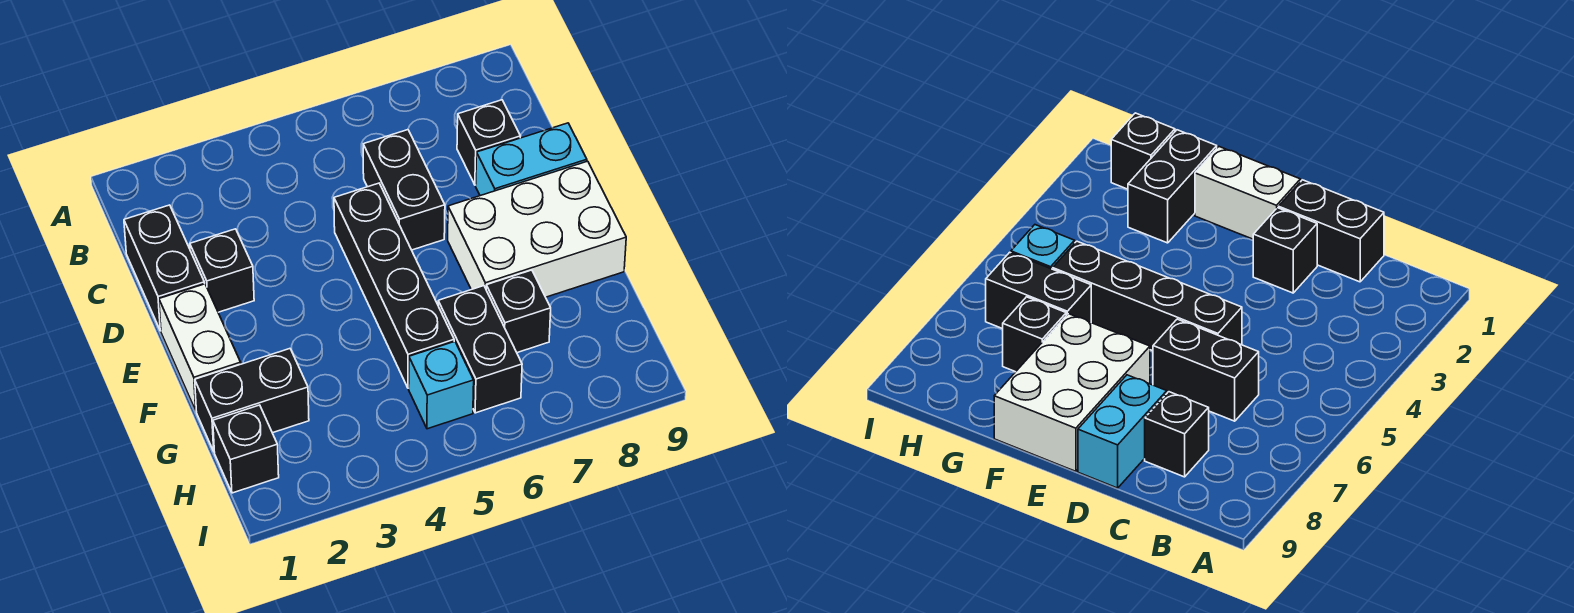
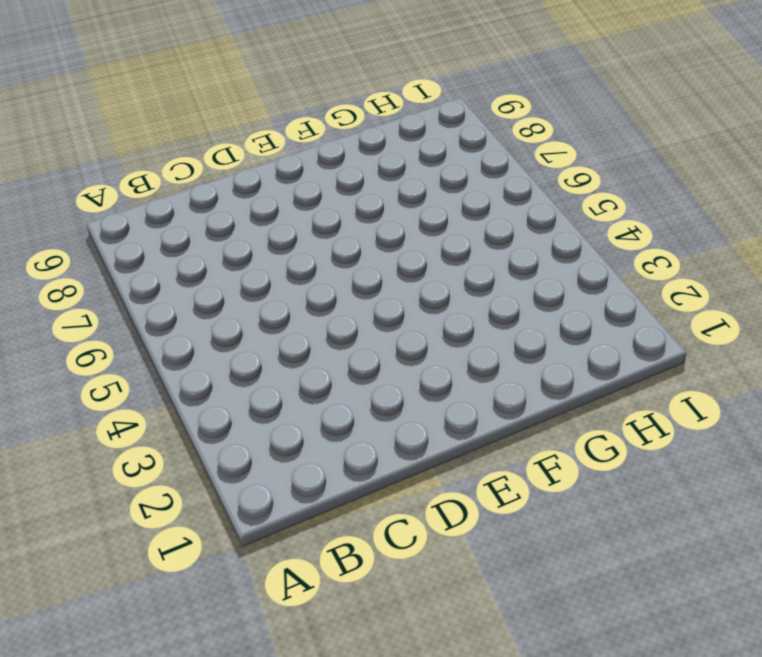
none -> black 1x2 brick [124,205,205,331]
none -> black 1x2 brick [363,130,445,250]
none -> black 1x1 brick [457,100,520,185]

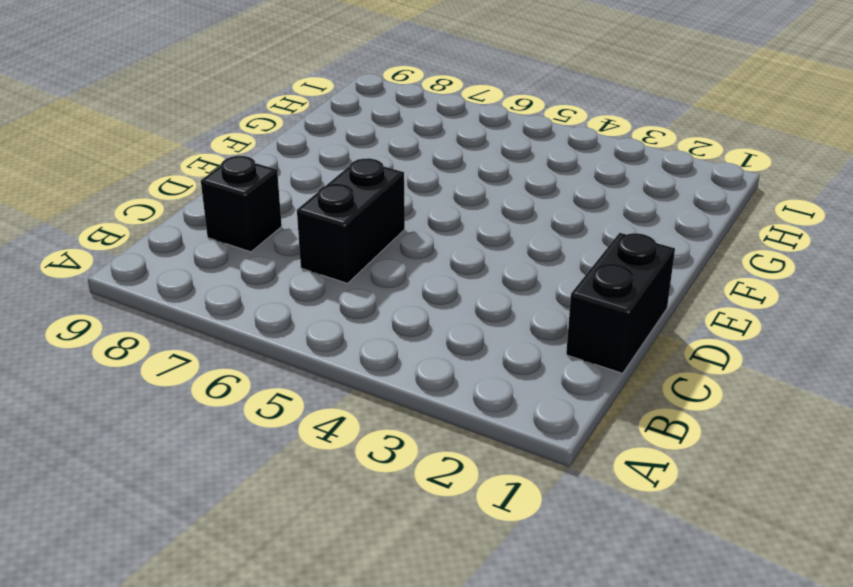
none -> black 1x1 brick [190,229,254,312]
none -> black 1x4 brick [334,183,454,388]
none -> cyan 1x2 brick [476,123,587,196]

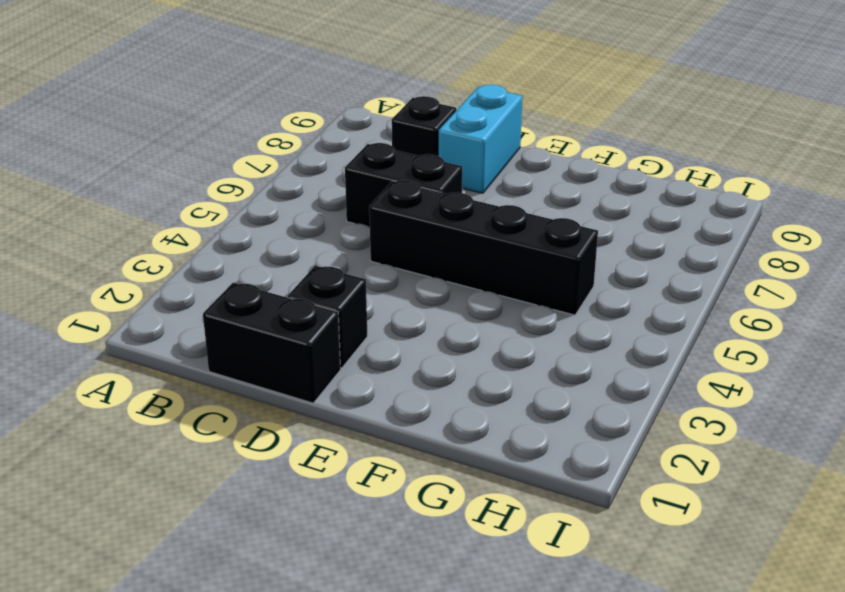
none -> white 1x2 brick [159,284,241,410]
none -> white 2x3 brick [448,161,626,297]
none -> black 1x2 brick [195,349,309,451]

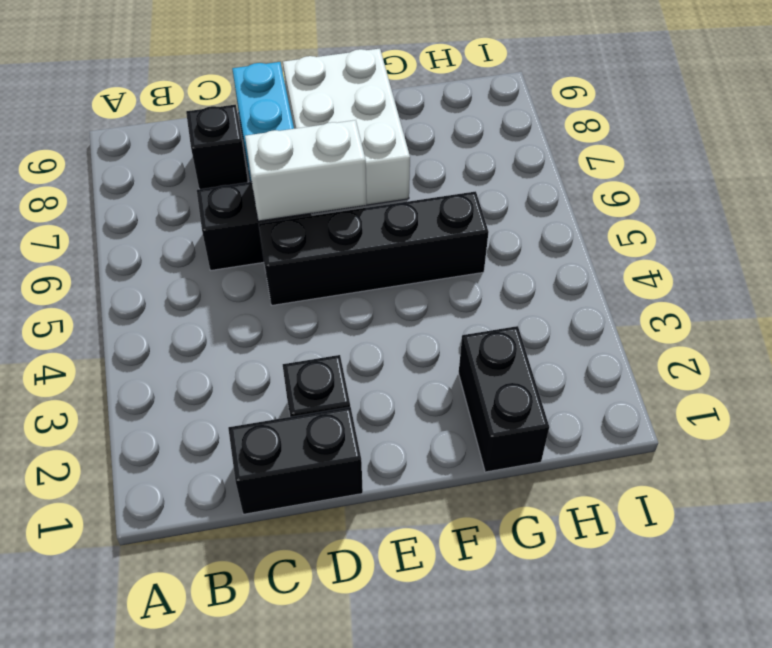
white 1x2 brick [245,120,367,221] -> white 1x2 brick moved to [159,284,241,410]
none -> black 1x2 brick [438,286,522,413]
none -> black 1x1 brick [486,270,551,353]
none -> black 1x1 brick [213,405,279,493]

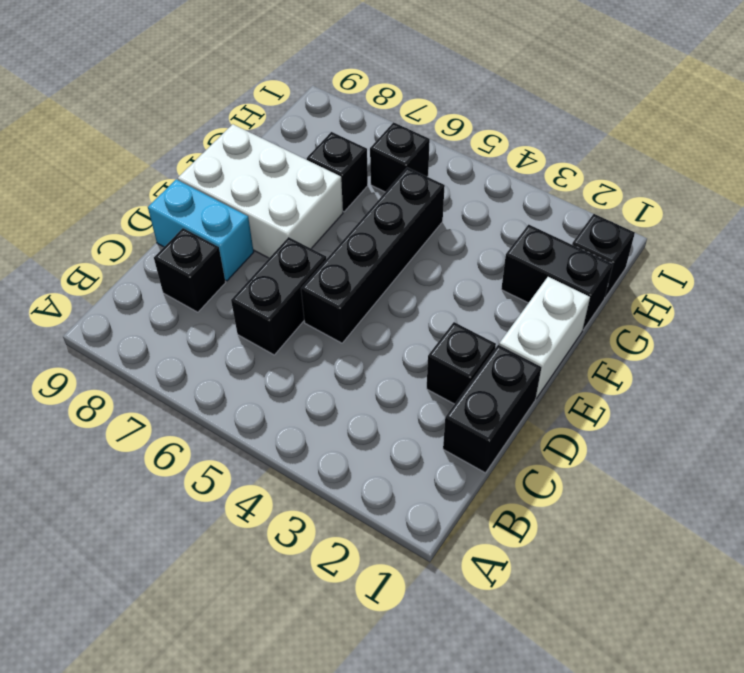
black 1x1 brick [370,122,430,192] -> black 1x2 brick [438,286,522,413]
none -> cyan 1x1 brick [409,341,474,429]

